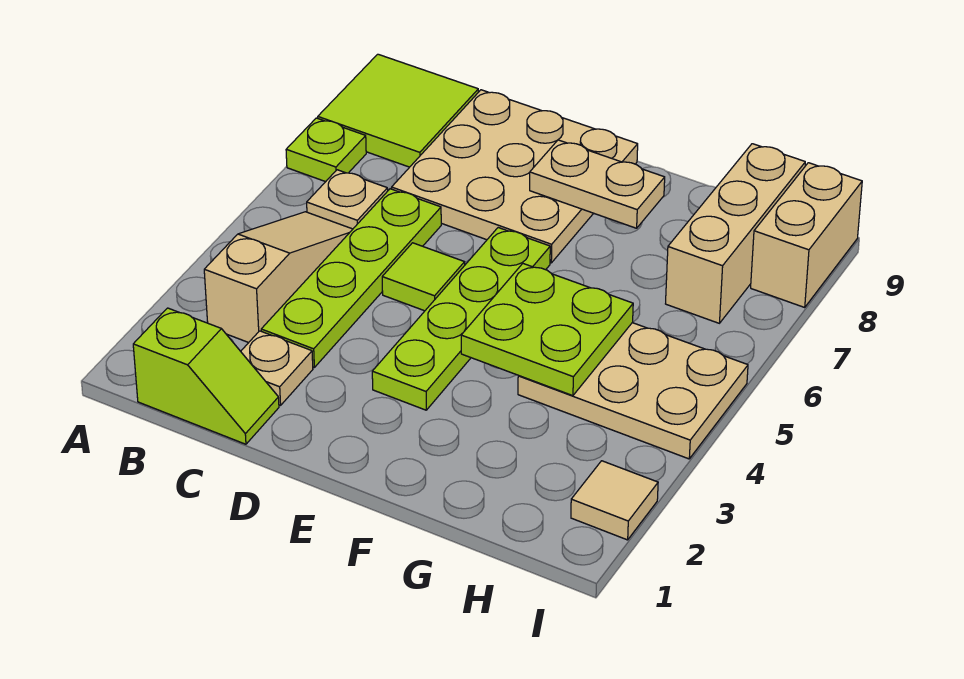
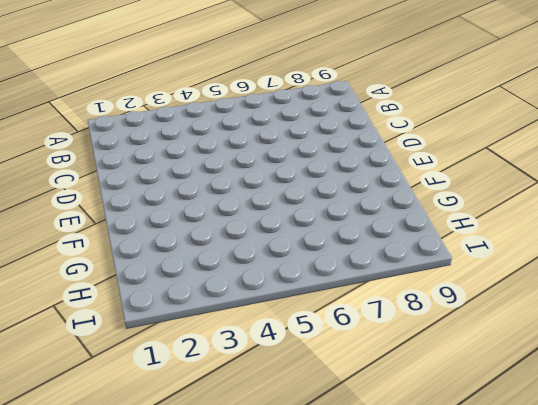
none -> lime 1x1 plate [286,118,366,182]
none -> lime 2x2 tile [318,54,478,167]
none -> lime 1x2 slope [133,308,279,444]

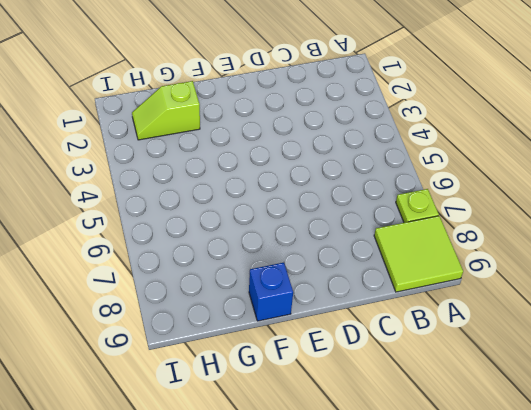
blue 1x1 brick [249,263,293,321] -> none
lime 1x2 slope [132,81,200,140] -> lime 1x2 slope moved to [133,308,279,444]
none -> tan 1x3 slope [204,212,353,343]
none -> tan 1x1 plate [307,170,388,229]
none -> tan 1x1 plate [241,331,313,405]

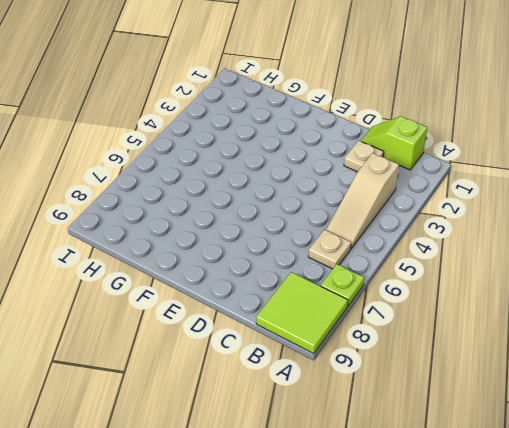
none -> lime 1x4 plate [261,189,441,367]
none -> tan 3x3 plate [392,90,638,263]
none -> lime 1x1 tile [382,243,465,311]

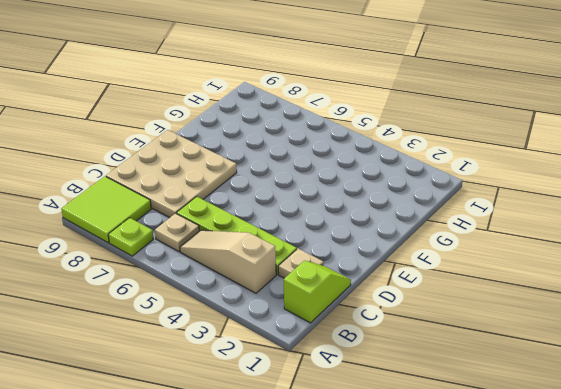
none -> lime 1x1 tile [382,243,465,311]
none -> lime 1x4 plate [372,228,550,410]
none -> tan 2x3 plate [518,322,748,459]

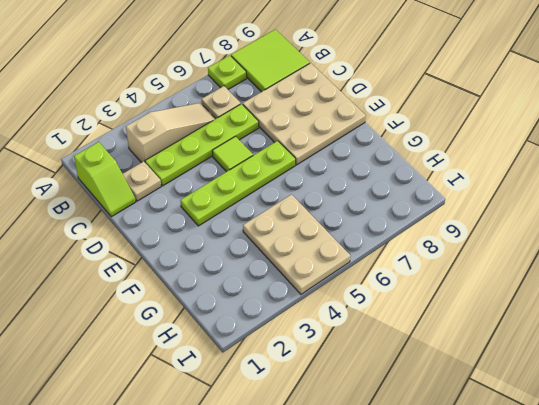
none -> tan 1x3 brick [666,144,805,323]
none -> tan 1x1 tile [571,461,658,540]
none -> tan 1x2 brick [751,163,862,307]

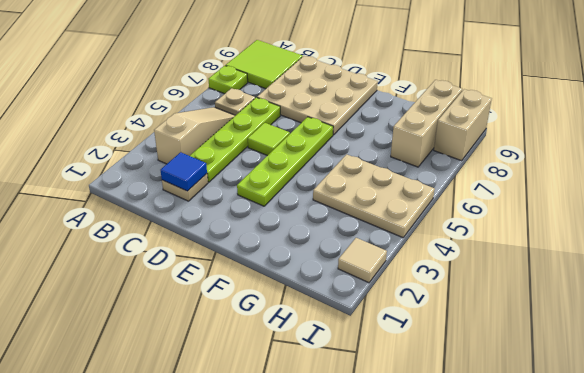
blue 1x1 tile [161,152,207,191] -> none
none -> lime 1x2 slope [133,308,279,444]
none -> tan 1x2 plate [530,140,665,228]
none -> lime 2x2 plate [461,264,633,396]

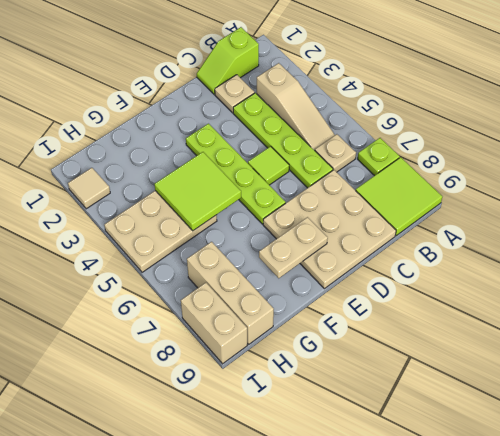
lime 2x2 tile [154,152,241,231] -> lime 2x2 plate [461,264,633,396]

